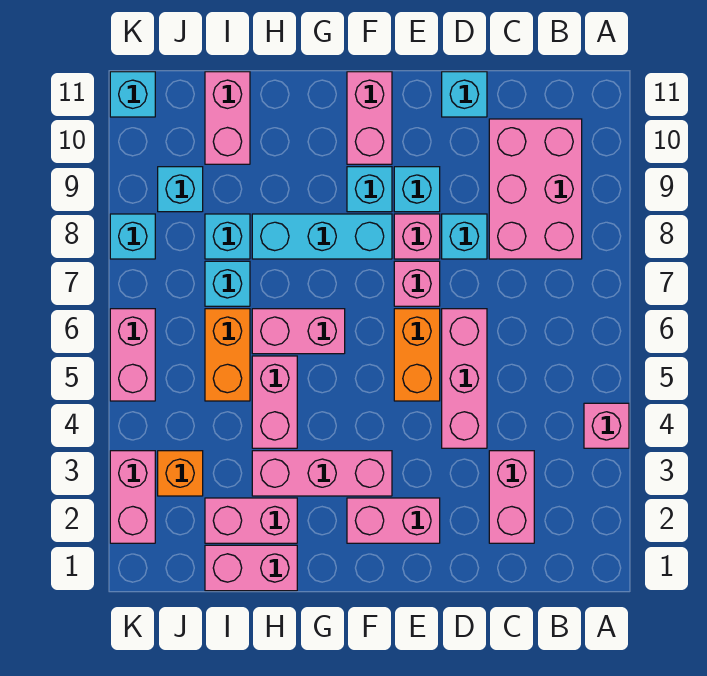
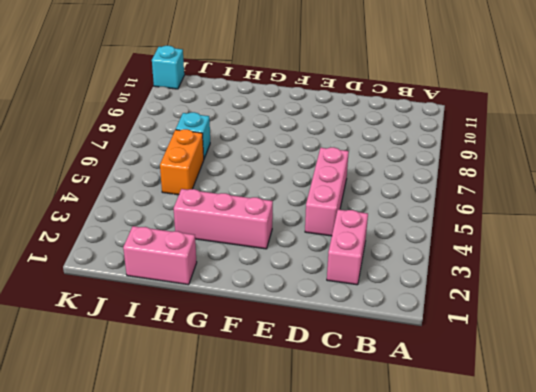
none -> pink 1x1 brick [584,403,629,448]
none -> pink 2x3 brick [489,119,582,259]
none -> cyan 1x1 brick [442,214,487,259]

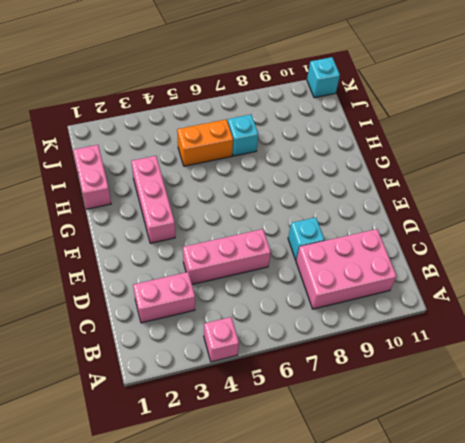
none -> cyan 1x1 brick [442,72,487,117]
none -> pink 1x2 brick [347,498,440,543]
none -> orange 1x2 brick [394,309,440,401]

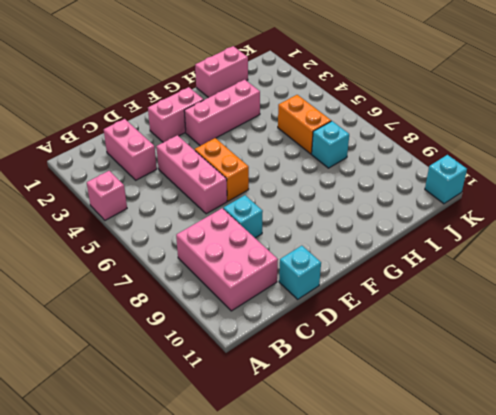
none -> pink 1x1 brick [394,261,440,306]
none -> pink 1x1 brick [394,214,440,259]
none -> cyan 1x1 brick [394,167,440,212]

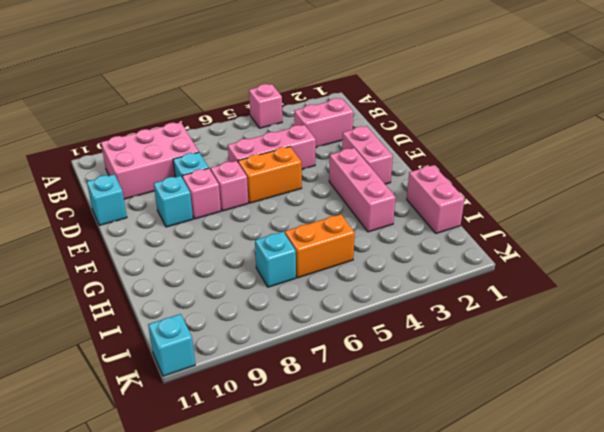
none -> cyan 1x3 brick [252,214,392,259]
none -> cyan 1x1 brick [347,167,392,212]
none -> pink 1x2 brick [347,72,392,164]

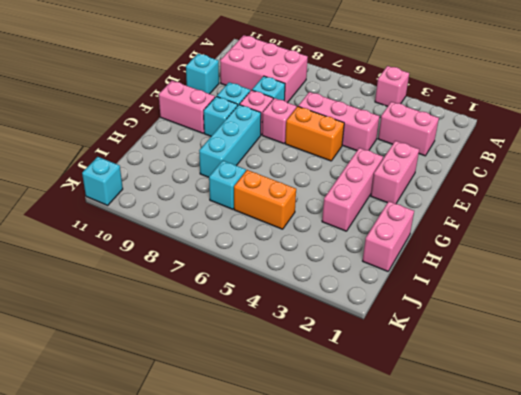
none -> pink 1x2 brick [252,309,345,354]
none -> pink 1x2 brick [205,498,297,543]
none -> pink 1x2 brick [252,356,297,448]

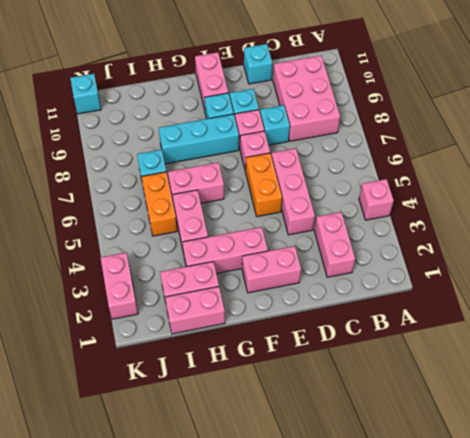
none -> cyan 1x1 brick [205,214,250,259]
none -> pink 1x2 brick [205,72,250,164]
none -> orange 1x1 brick [158,451,203,496]

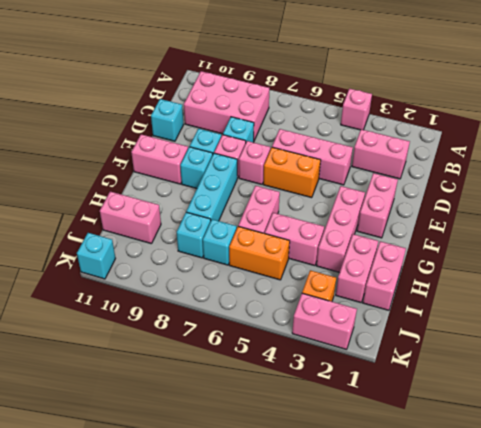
none -> cyan 1x1 brick [158,167,203,212]
none -> pink 1x2 brick [110,309,155,401]
none -> cyan 1x1 brick [110,214,155,259]

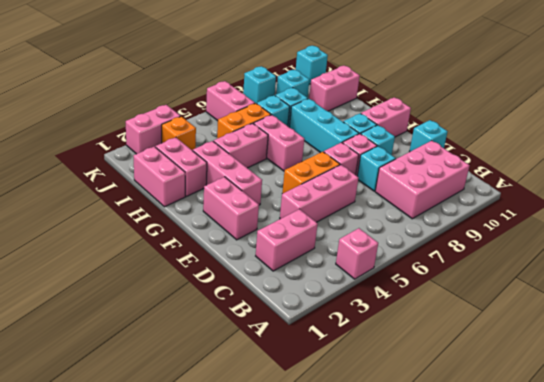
pink 1x2 brick [206,81,255,121] -> pink 1x2 brick turned to [110,309,155,401]

